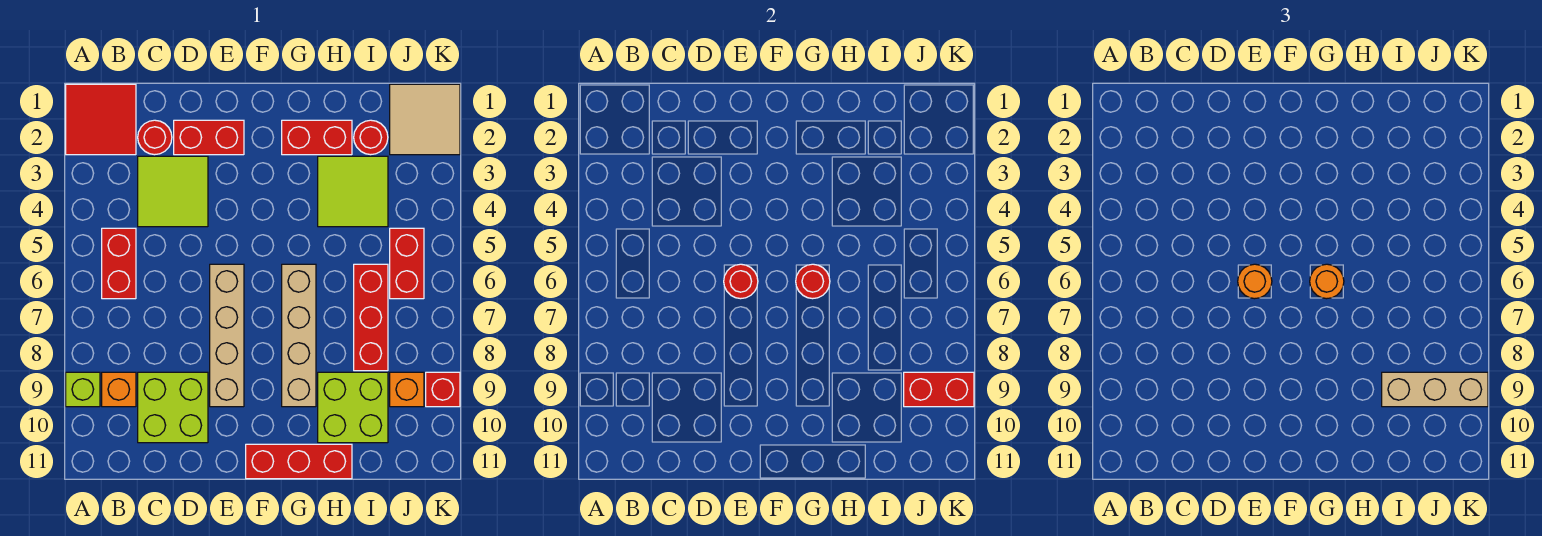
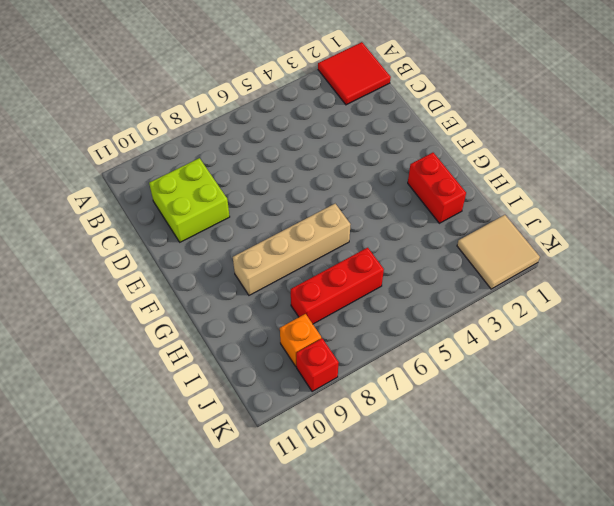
none -> lime 1x1 brick [66,372,100,407]
none -> red 1x2 brick [102,228,136,299]
none -> orange 1x1 brick [102,372,136,407]

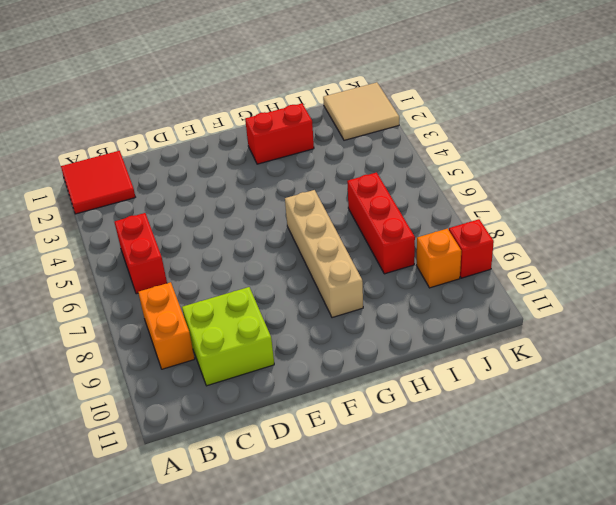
orange 1x2 brick [138,282,195,369] -> orange 1x1 brick [102,372,136,407]
none -> lime 1x1 brick [66,372,100,407]
none -> red 1x1 round brick [138,120,172,155]
none -> lime 2x2 tile [138,156,208,227]

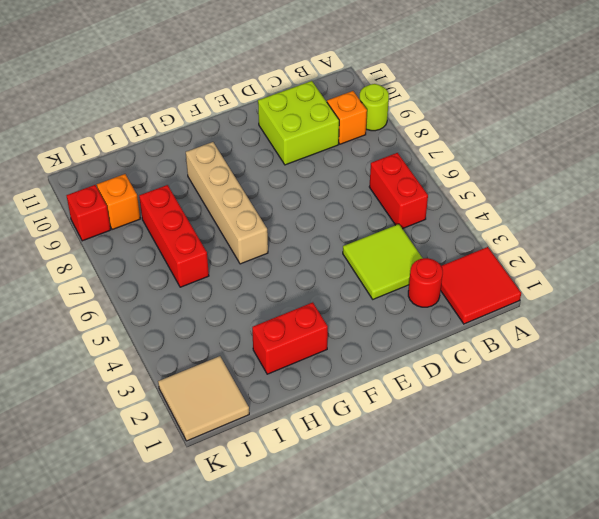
lime 1x1 round brick [359,84,389,131] -> lime 1x1 brick [66,372,100,407]
none -> red 1x2 brick [174,120,244,155]
none -> tan 1x4 brick [210,264,244,407]
none -> red 1x3 brick [246,444,352,479]

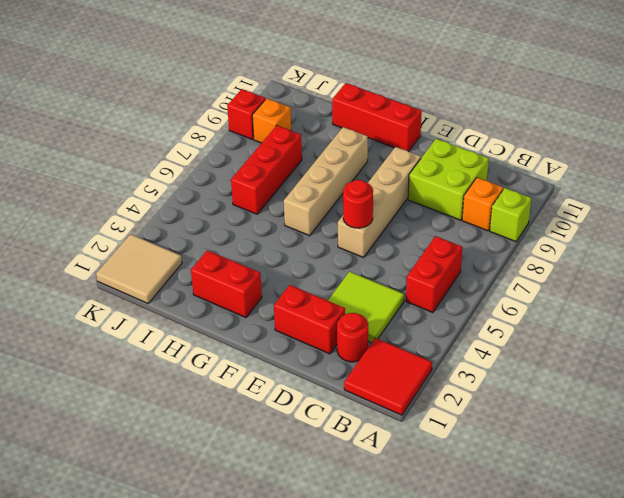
none -> lime 2x2 tile [318,156,388,227]
none -> lime 2x2 brick [318,372,388,443]
none -> red 1x1 round brick [354,120,388,155]

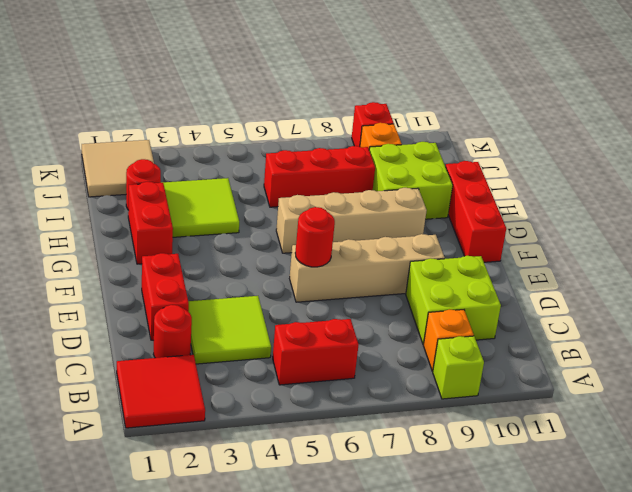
none -> red 1x2 brick [390,228,424,299]
none -> red 1x1 round brick [796,264,830,299]
none -> red 1x2 brick [904,372,974,407]

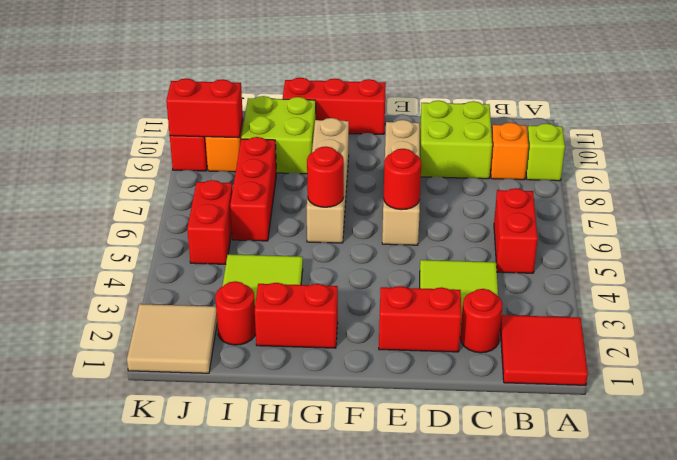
none -> orange 1x1 round brick [1238,264,1272,299]
none -> orange 1x1 round brick [1310,264,1344,299]
none -> tan 1x3 brick [1382,372,1488,407]

